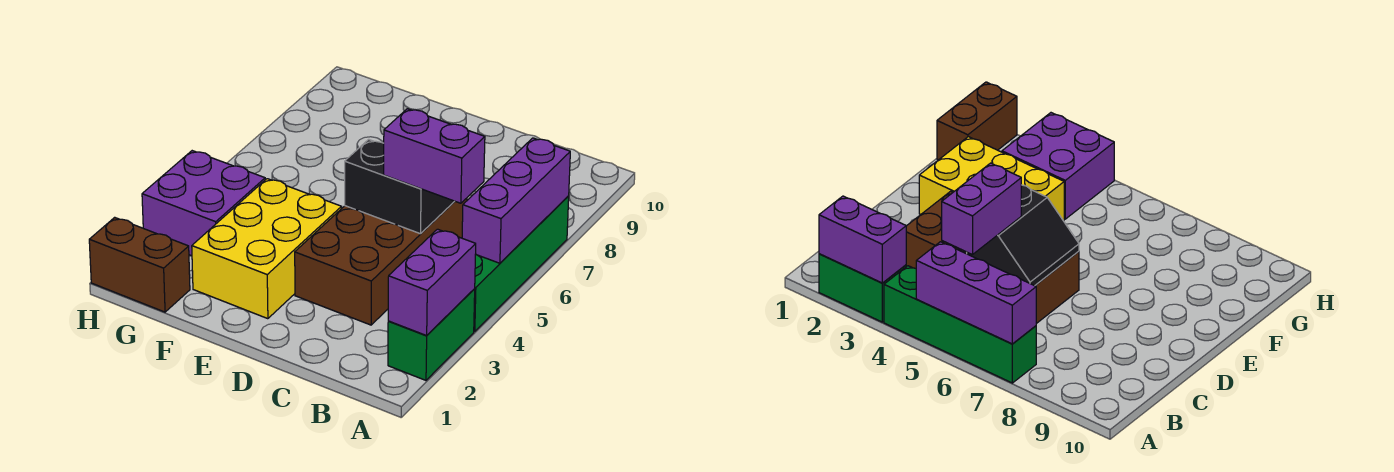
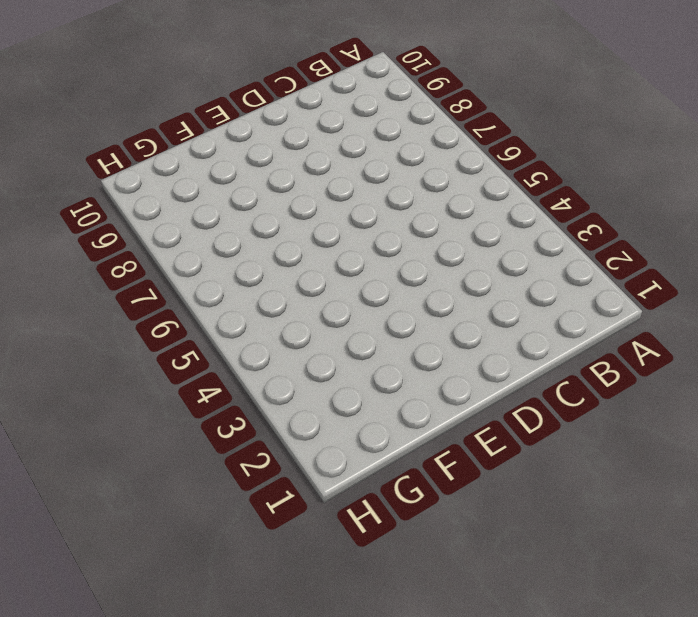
none -> green 1x2 brick [388,289,475,380]
none -> green 1x4 brick [474,196,569,332]

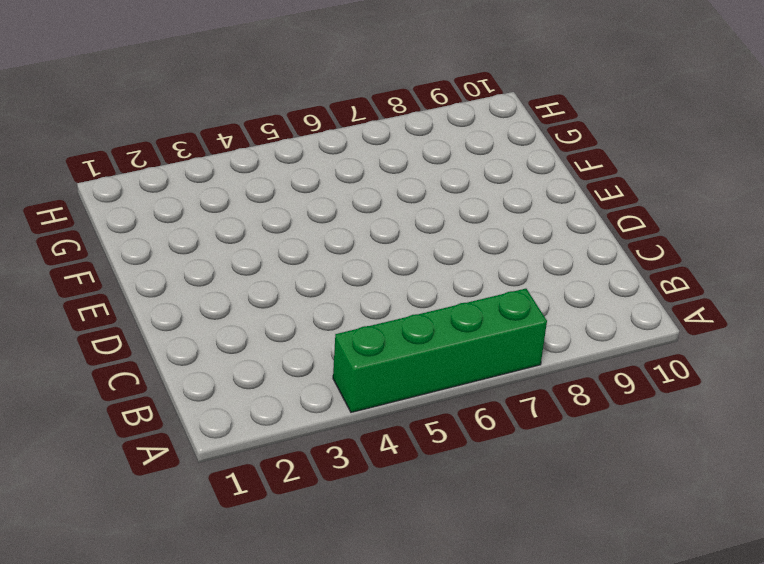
none -> green 1x2 brick [388,289,475,380]
none -> brown 2x4 brick [295,198,467,325]

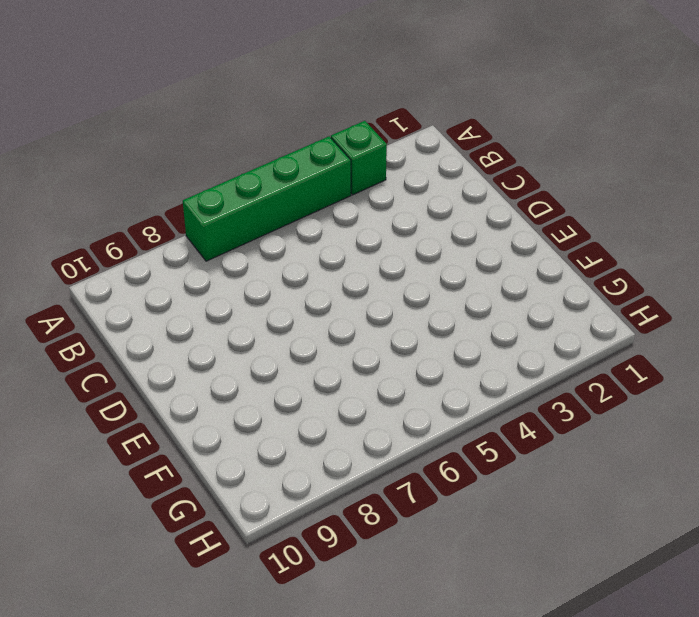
green 1x1 brick [331,121,387,195] -> green 1x2 brick [388,289,475,380]
none -> brown 2x4 brick [295,198,467,325]
none -> yellow 2x3 brick [192,179,342,319]

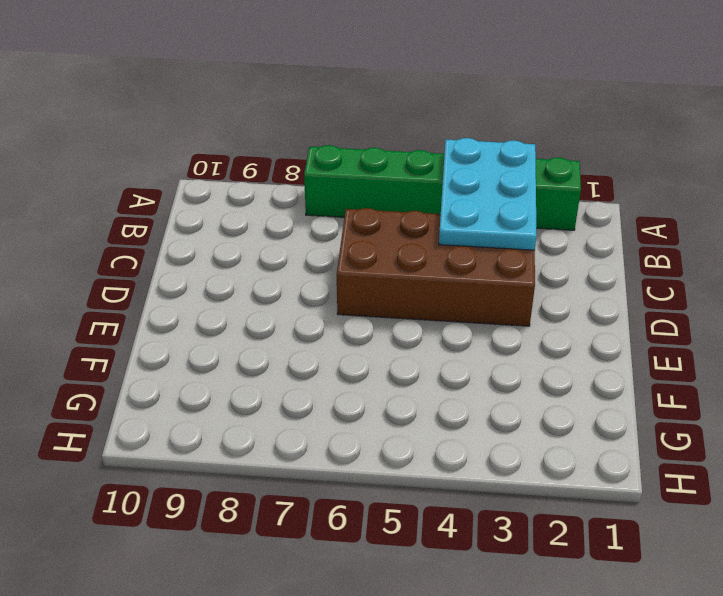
cyan 2x3 plate [439,138,537,250] -> purple 1x2 brick [388,229,476,336]
none -> yellow 2x3 brick [192,179,342,319]
none -> brown 1x2 brick [89,217,190,312]

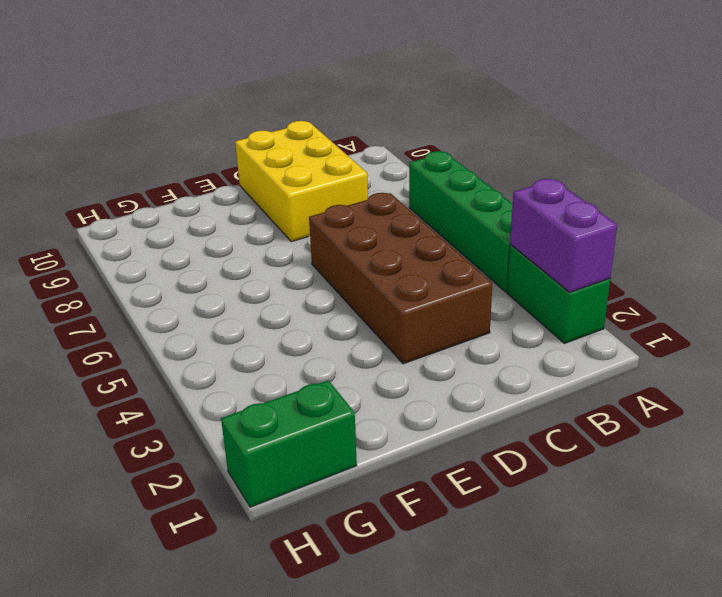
yellow 2x3 brick [235,121,368,242] -> yellow 2x3 brick moved to [192,179,342,319]
green 1x2 brick [221,380,357,507] -> brown 1x2 brick [89,217,190,312]
none -> purple 2x2 brick [142,151,265,256]
none -> purple 1x3 brick [462,138,570,263]

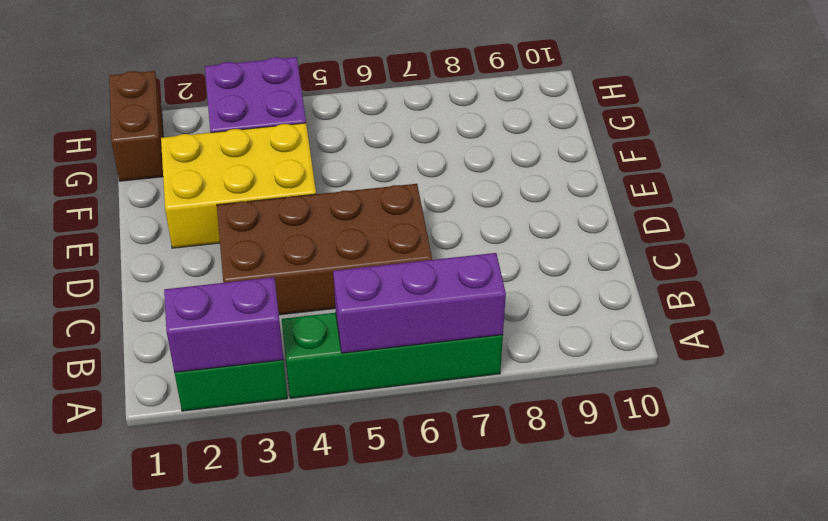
none -> black 2x2 slope [345,139,454,234]
none -> purple 1x2 brick [384,109,485,203]

